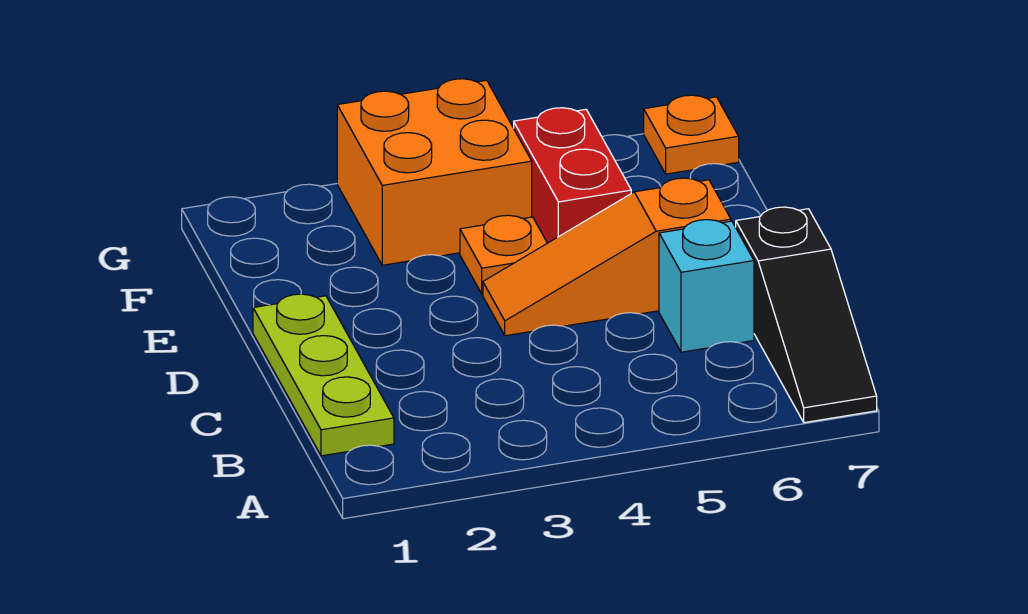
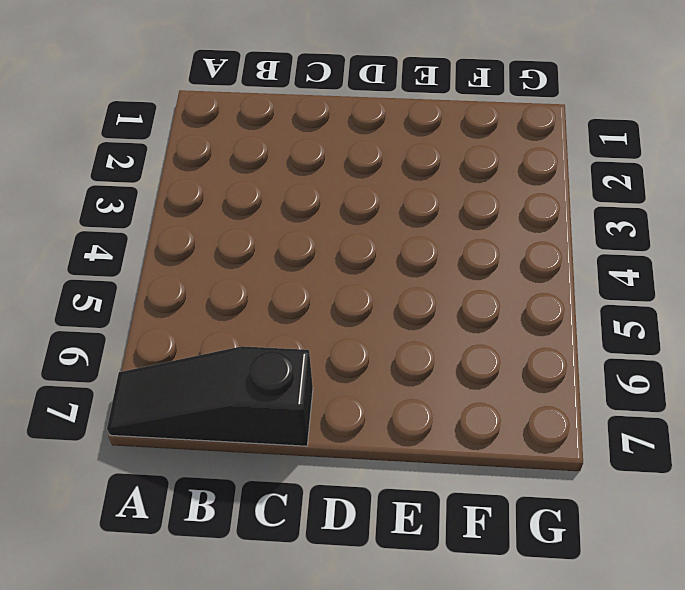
none -> lime 1x3 plate [253,294,394,456]
none -> cyan 1x1 brick [659,220,754,352]

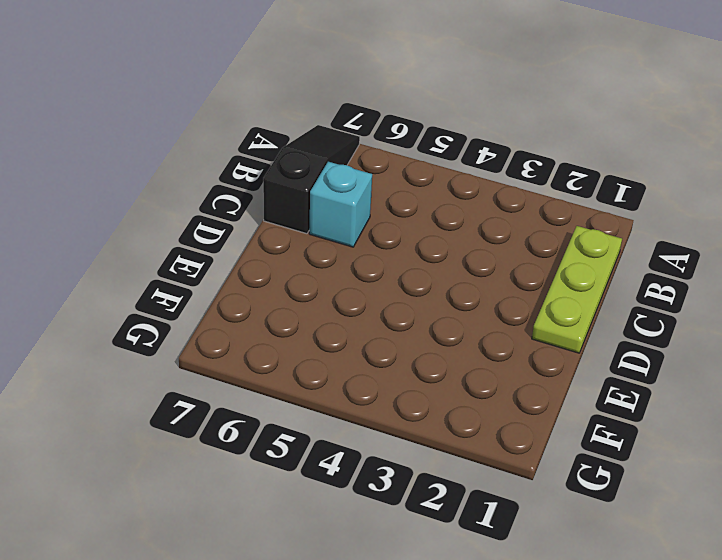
none -> orange 1x3 slope [483,178,731,336]
none -> orange 1x1 plate [460,215,547,294]

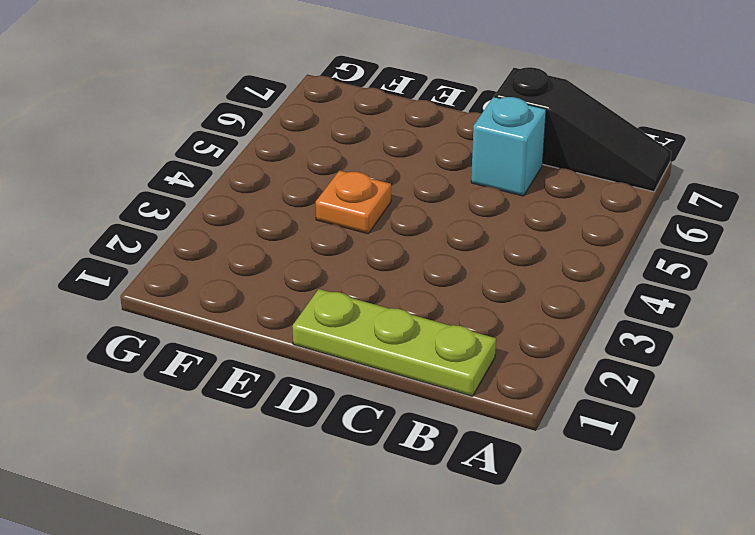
none -> orange 1x3 slope [483,178,731,336]
none -> red 1x2 brick [514,108,631,243]

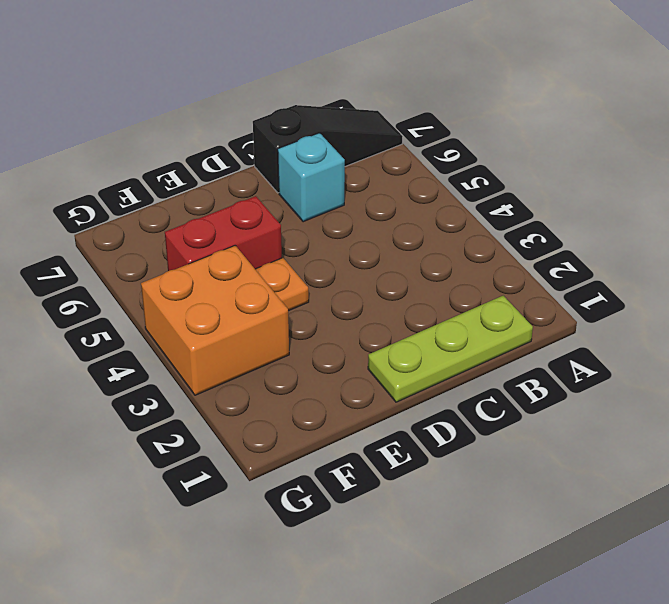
none -> orange 1x3 slope [483,178,731,336]
none -> orange 1x1 plate [644,95,739,174]

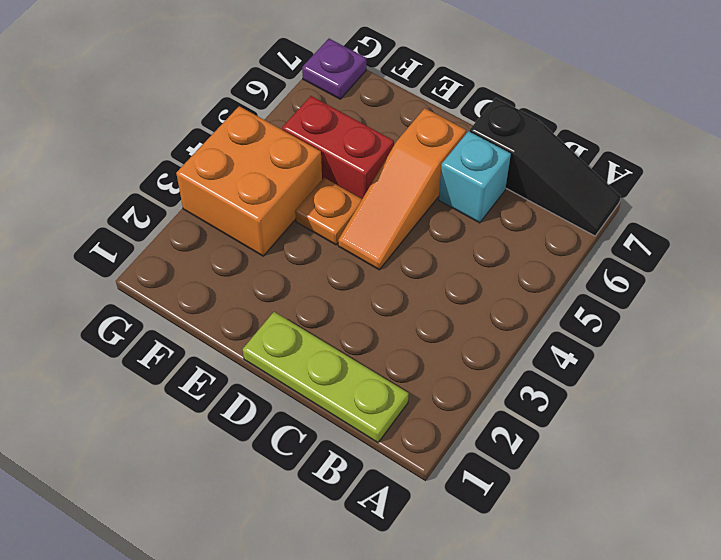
purple 1x1 plate [302,39,366,99] -> orange 1x1 plate [644,95,739,174]

